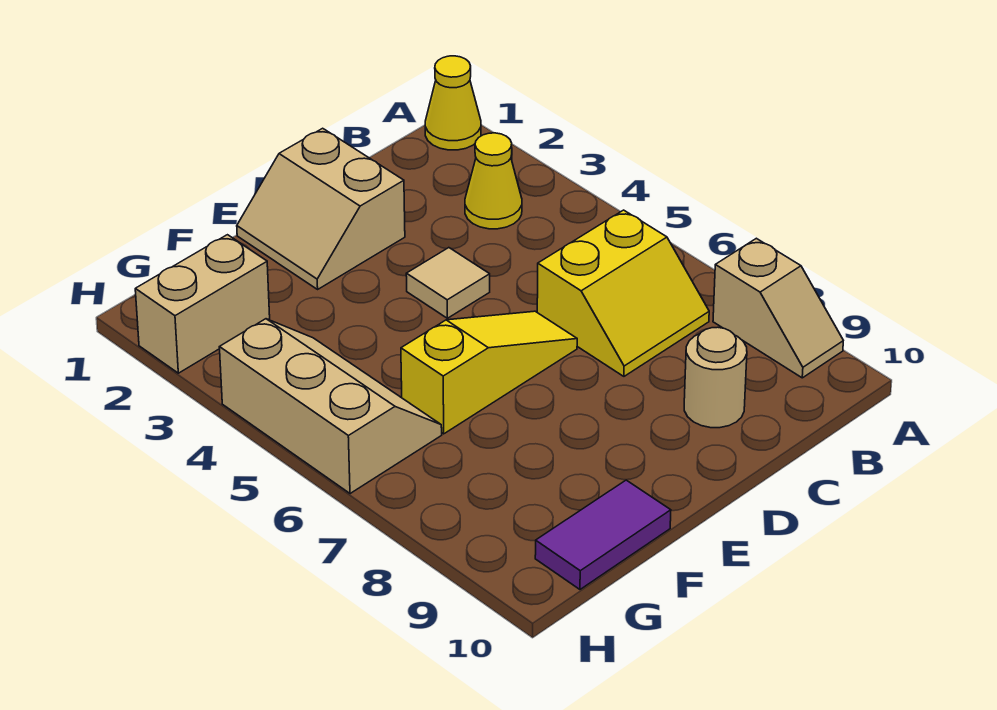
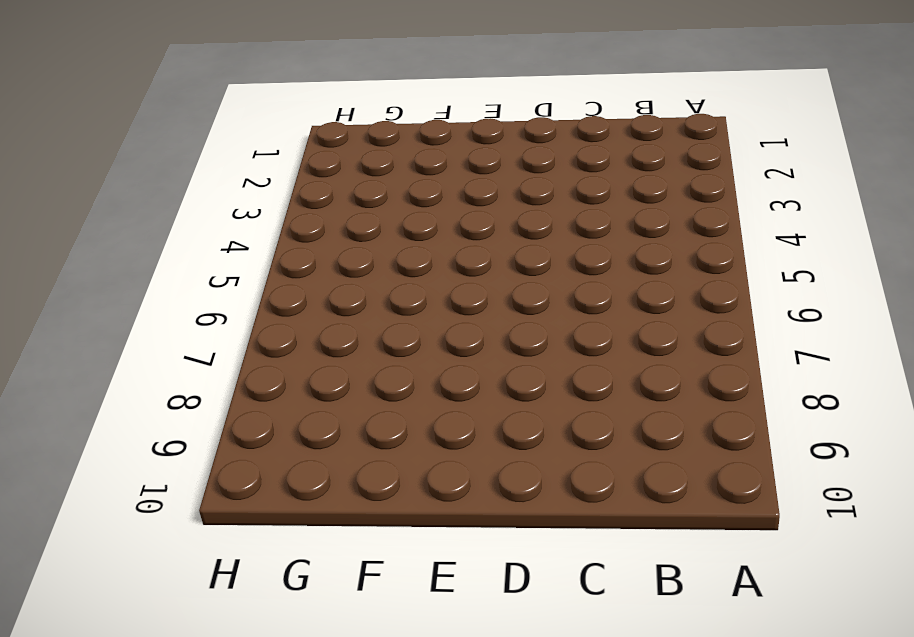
none -> yellow 1x1 cone [425,56,481,150]
none -> tan 1x2 slope [713,238,843,378]

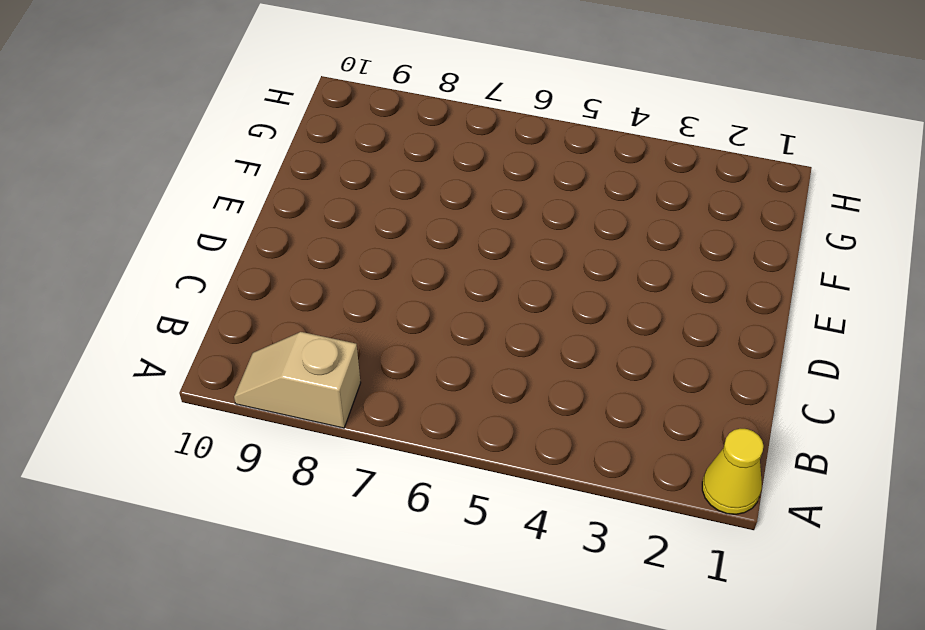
none -> yellow 1x1 cone [465,133,522,229]
none -> yellow 2x2 slope [537,210,709,376]

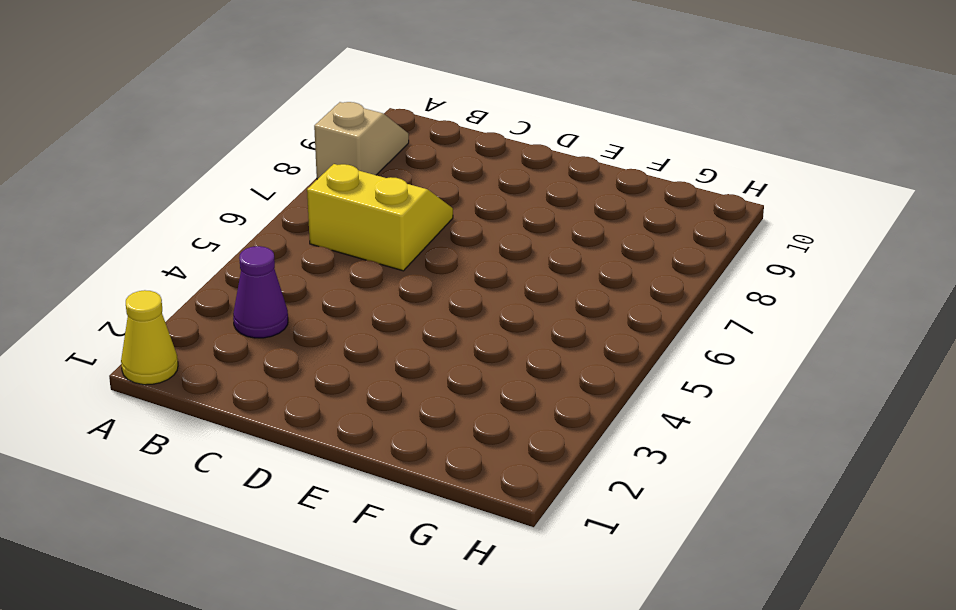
purple 1x1 cone [233,246,288,338] -> yellow 1x1 cone [465,133,522,229]
none -> tan 1x1 round brick [684,327,747,428]
none -> tan 2x2 slope [237,128,405,289]

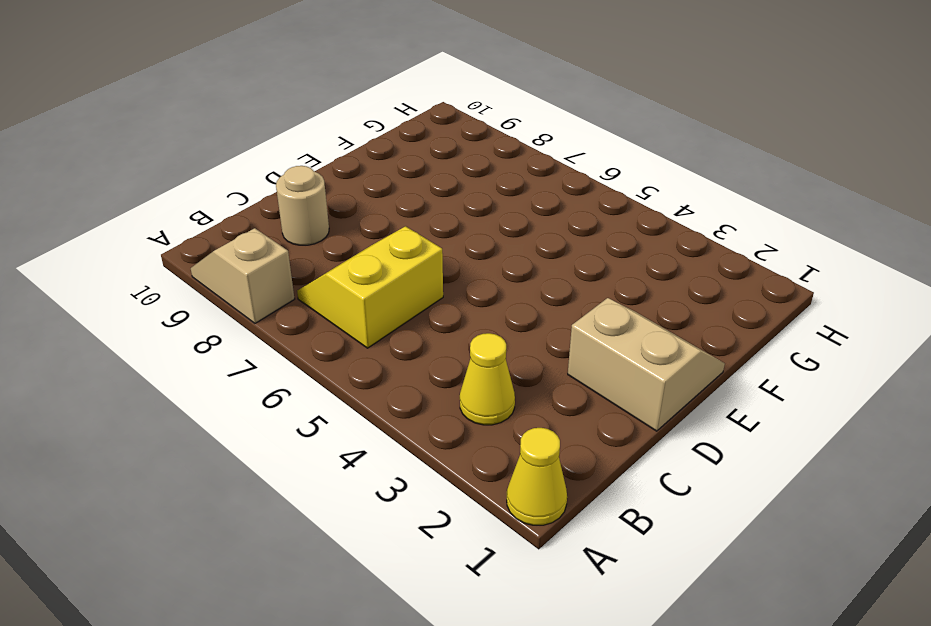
none -> tan 1x1 tile [406,248,490,318]
none -> yellow 1x3 slope [401,311,577,434]

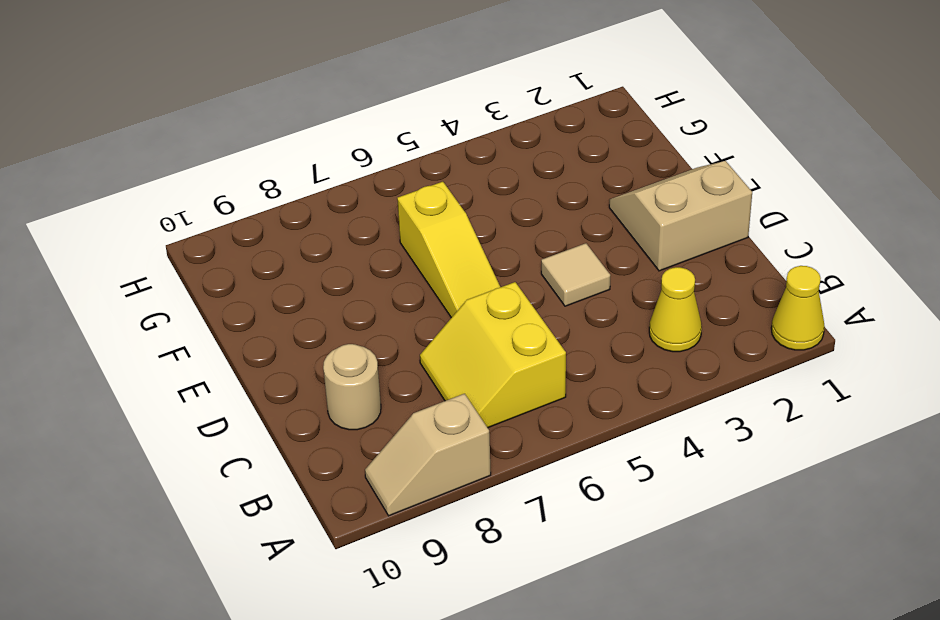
none -> purple 1x2 tile [535,480,671,589]
none -> tan 1x2 brick [135,235,270,373]

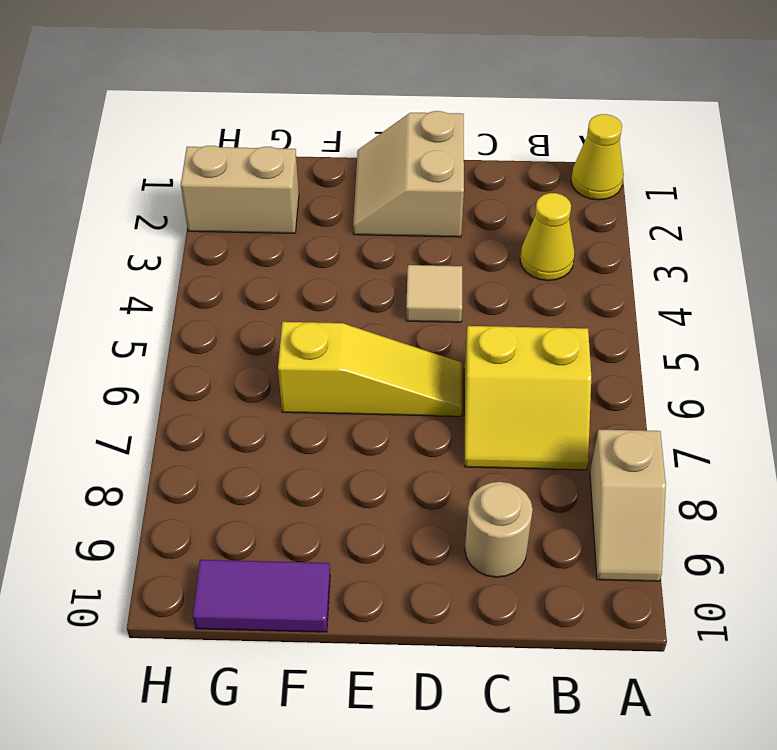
none -> tan 2x3 slope [219,319,442,494]

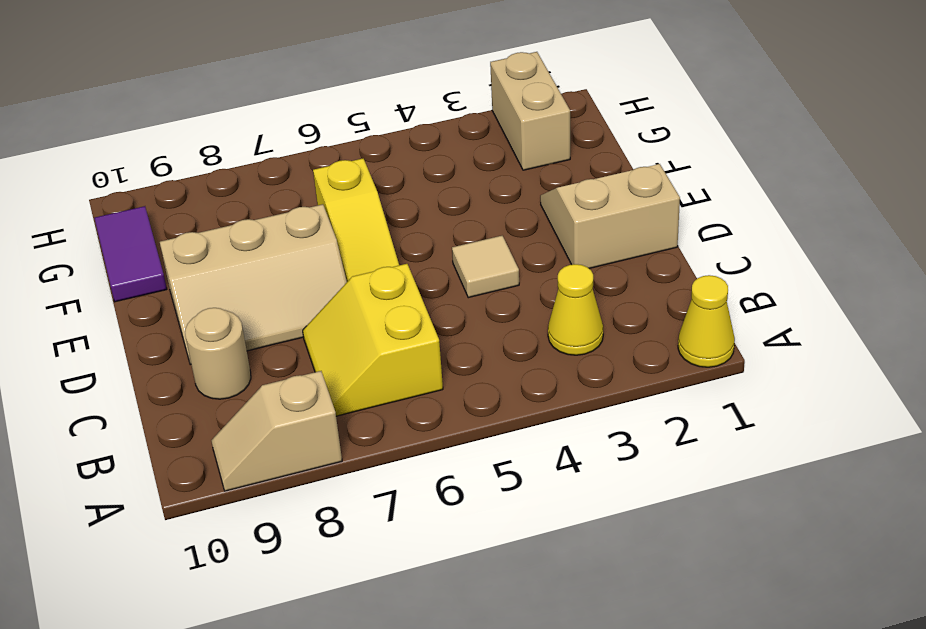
tan 2x3 slope [160,204,347,365] -> tan 2x3 slope moved to [219,319,442,494]

